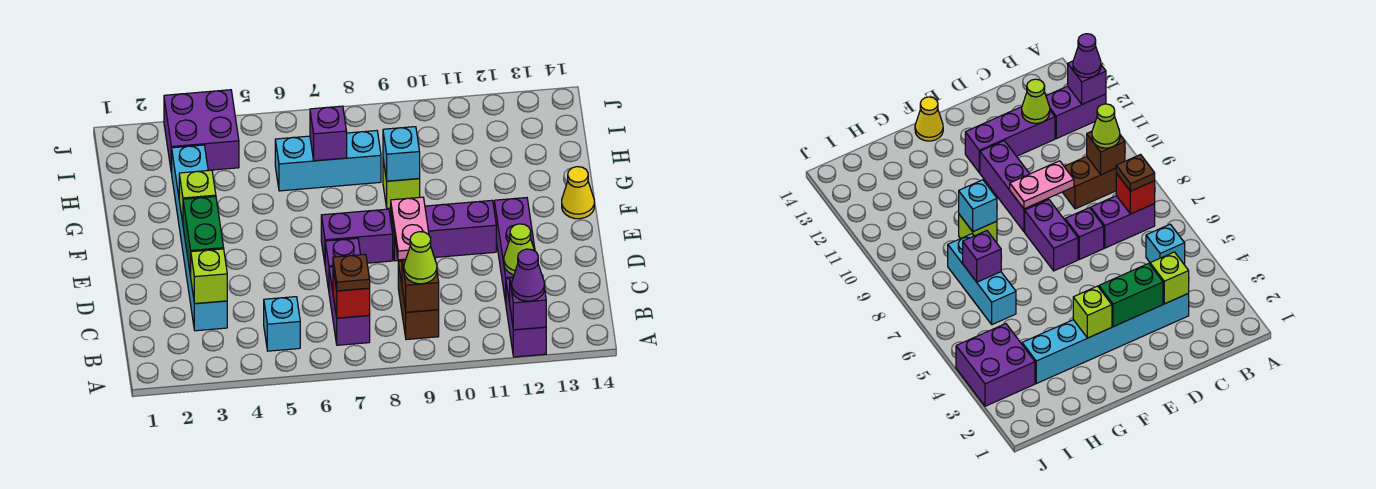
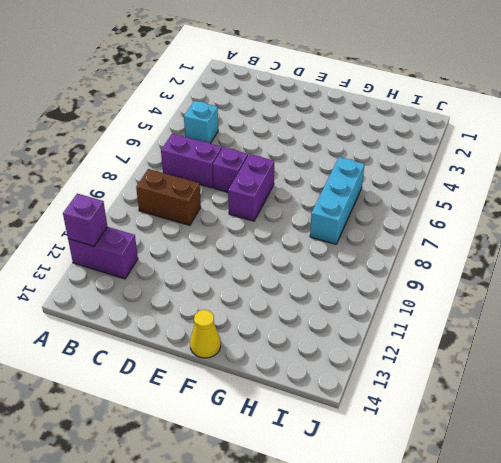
none -> cyan 1x6 brick [172,145,227,331]
none -> purple 1x3 brick [494,198,535,303]
none -> purple 1x3 brick [391,200,496,261]

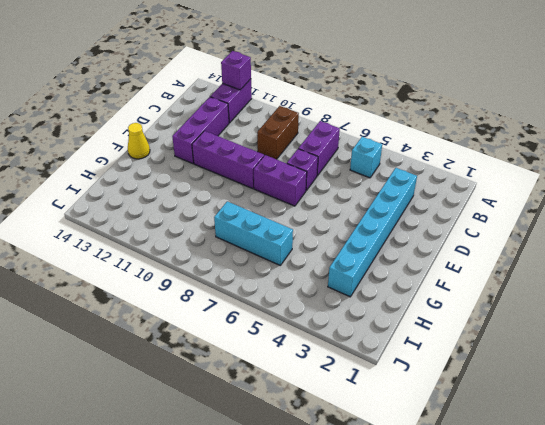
none -> lime 1x1 brick [383,160,420,208]
none -> purple 2x2 brick [164,90,239,173]
none -> red 1x1 brick [333,270,370,318]

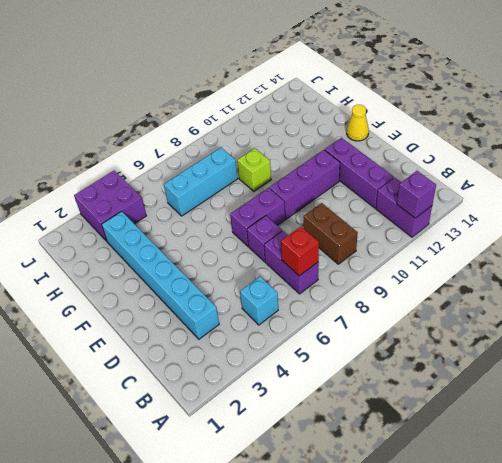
none -> brown 1x1 brick [402,260,439,312]
none -> lime 1x1 brick [190,249,227,304]
none -> lime 1x1 cone [504,224,535,275]

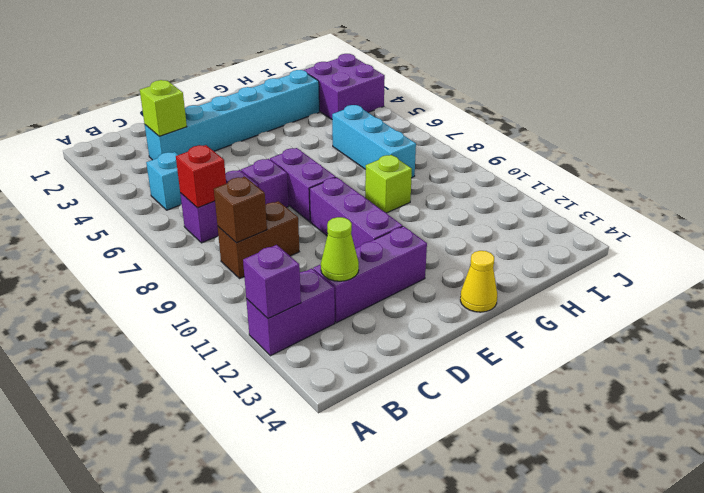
none -> green 1x2 brick [183,197,224,276]
none -> pink 1x2 plate [391,197,429,260]
none -> lime 1x1 brick [179,170,216,222]

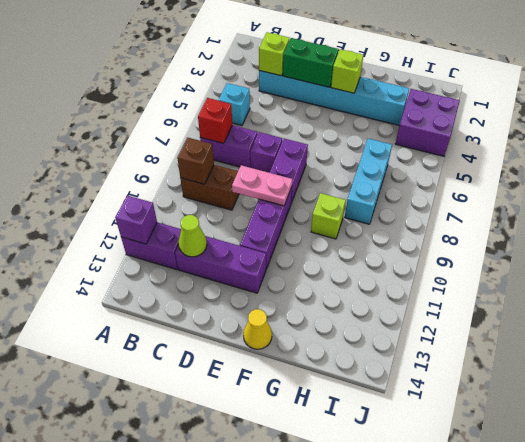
none -> cyan 1x1 brick [383,127,420,181]
none -> purple 1x1 brick [310,106,347,161]
none -> purple 1x1 cone [512,249,545,301]

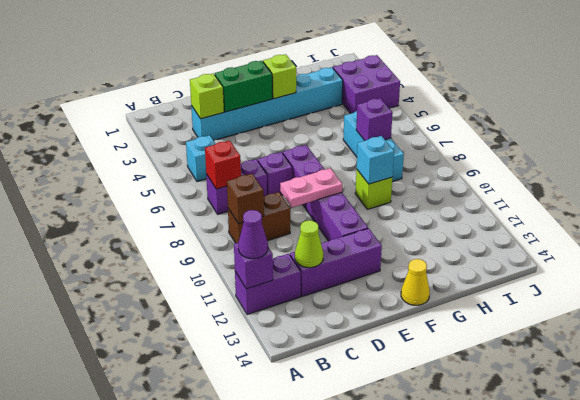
none -> brown 1x1 plate [333,254,370,291]
none -> lime 1x1 cone [404,232,437,284]

